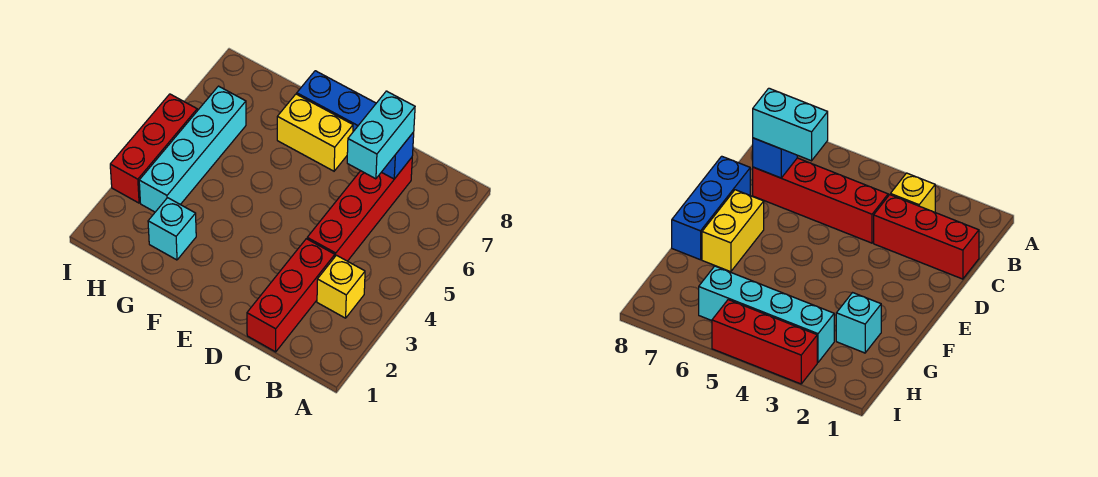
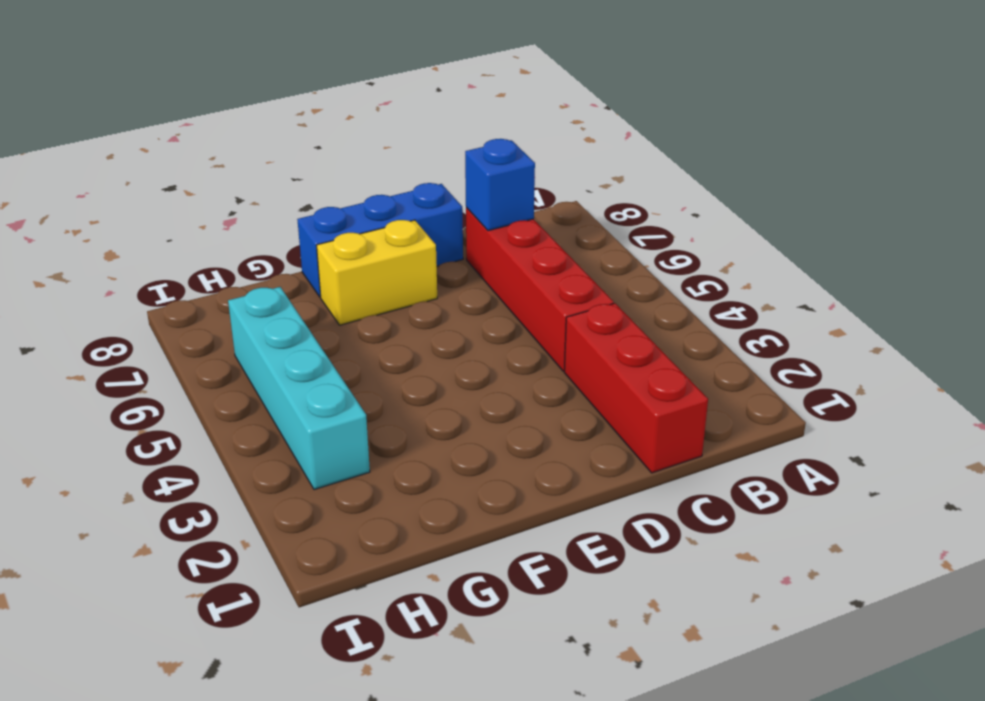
none -> yellow 1x1 brick [317,255,365,318]
none -> cyan 1x1 brick [148,198,196,260]

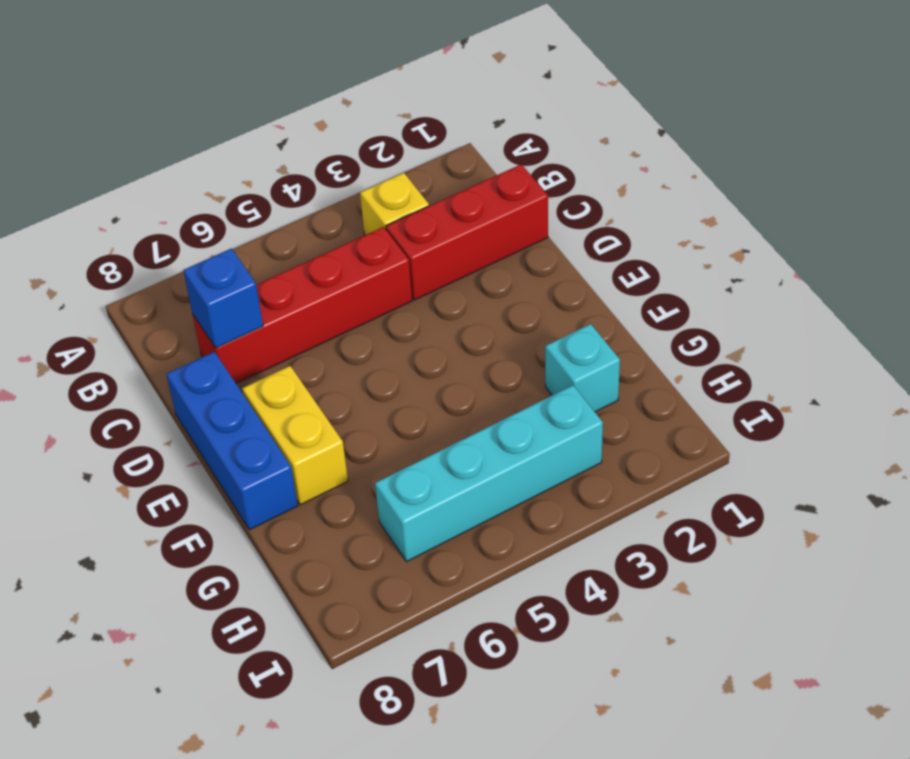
none -> red 1x3 brick [110,94,197,203]
none -> cyan 1x2 brick [347,91,415,179]

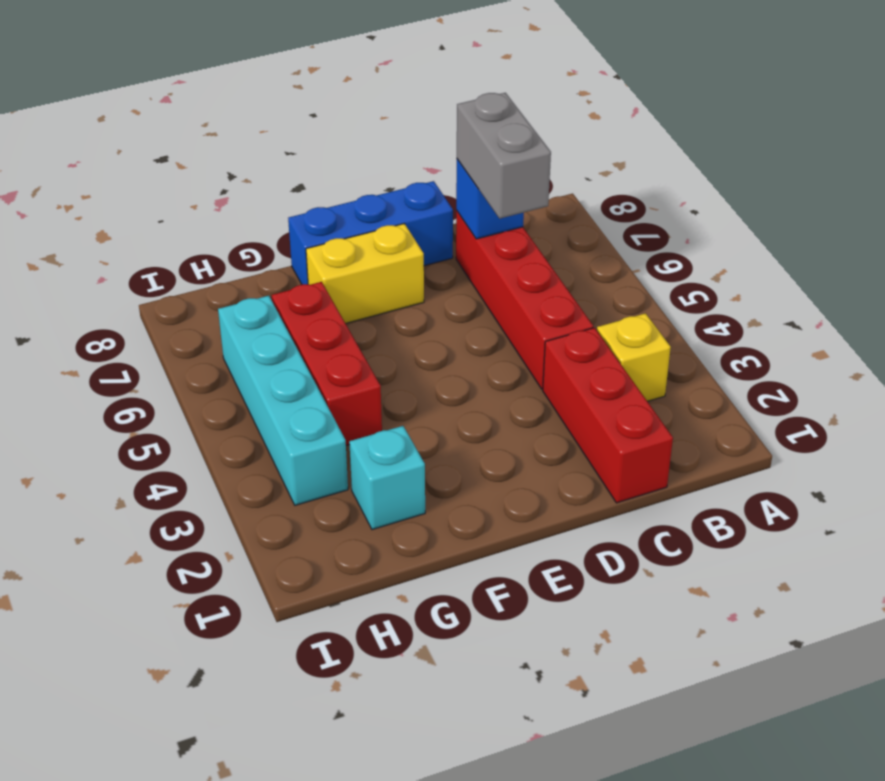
grey 1x2 brick [457,93,551,219] -> cyan 1x2 brick [347,91,415,179]
red 1x3 brick [272,282,382,446] -> red 1x3 brick moved to [110,94,197,203]

